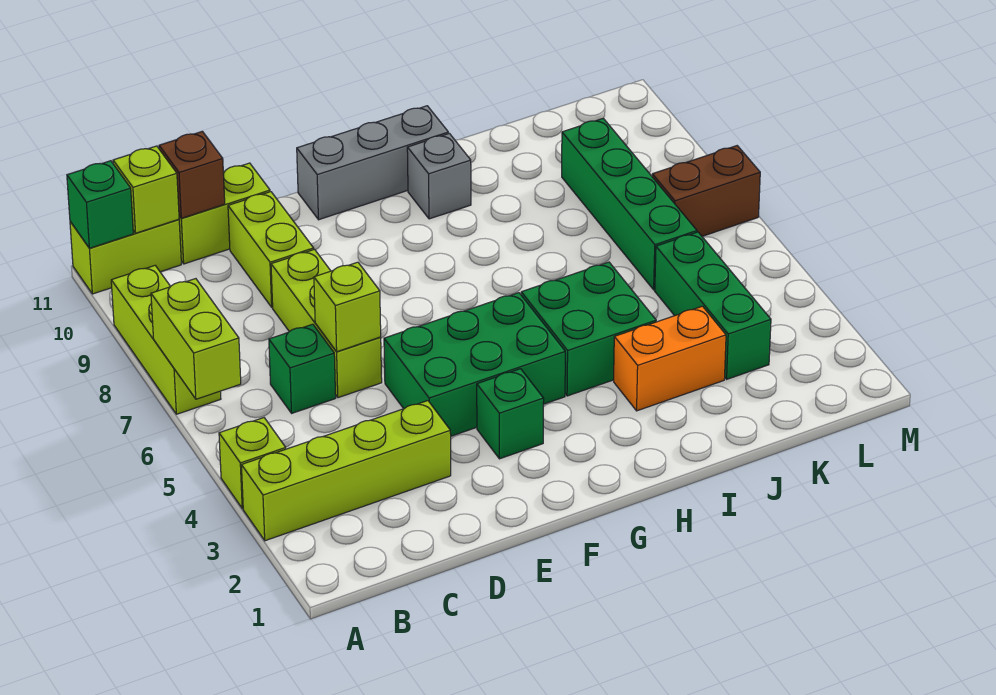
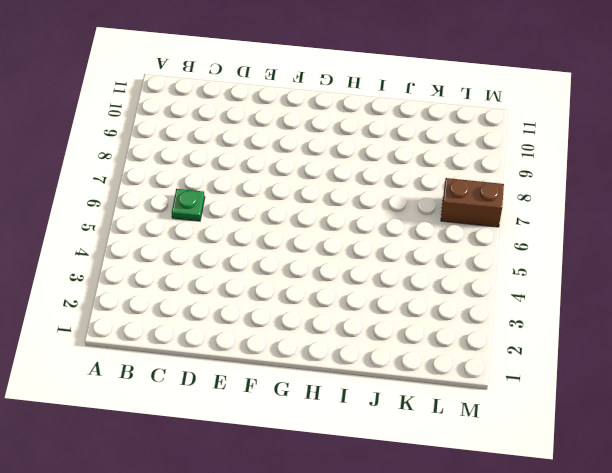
green 1x1 plate [172,189,205,221] -> green 1x1 brick [269,324,336,413]
none -> lime 1x4 brick [241,401,451,541]
none -> lime 1x1 brick [219,418,286,509]
none -> lime 1x3 brick [111,266,221,414]

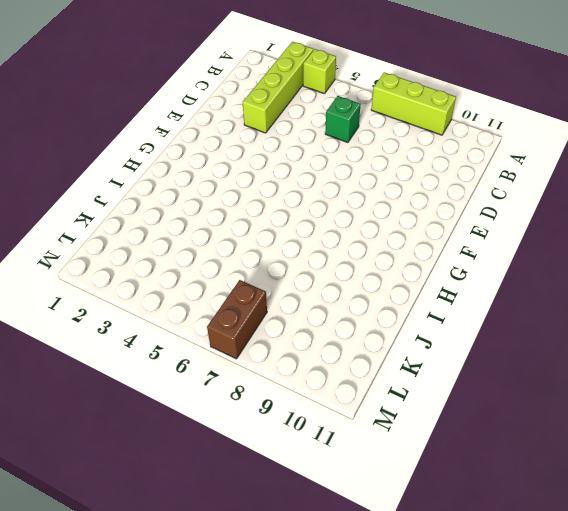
none -> lime 1x2 brick [70,219,181,294]
none -> lime 1x2 brick [179,163,270,264]
none -> lime 1x3 brick [271,249,382,398]

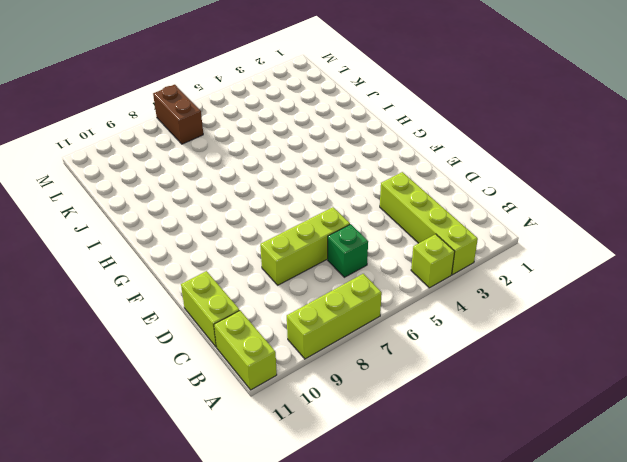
none -> lime 1x2 brick [228,192,314,307]
none -> green 2x3 brick [384,293,565,436]
none -> green 1x1 brick [477,369,544,459]

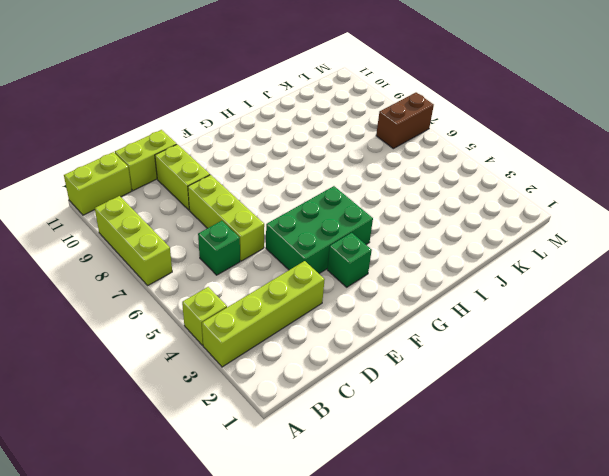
none -> grey 1x3 brick [297,106,448,220]
none -> green 2x2 brick [521,262,656,396]
none -> grey 1x1 brick [407,133,471,219]

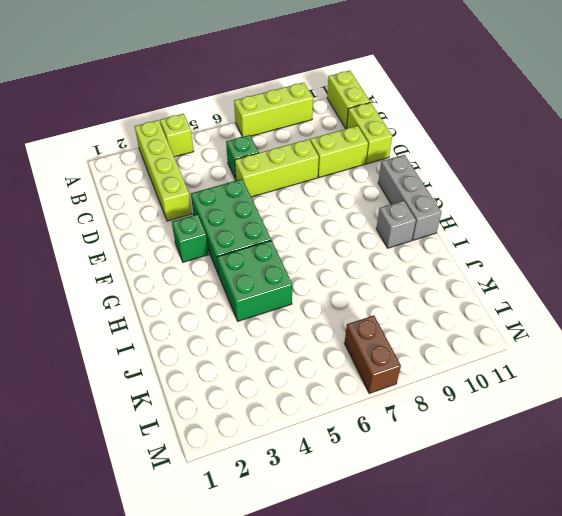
none -> orange 1x2 brick [614,306,726,411]
none -> green 1x3 brick [655,232,771,379]
none -> green 1x4 brick [562,118,697,290]

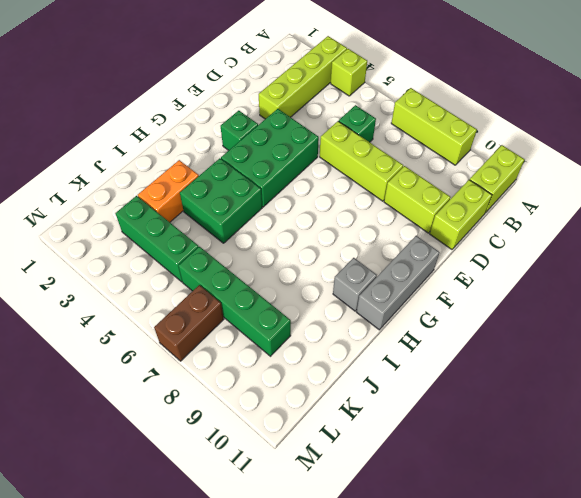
none -> lime 1x2 brick [151,279,241,399]
none -> green 1x1 brick [67,161,133,248]
none -> lime 1x1 brick [113,146,179,233]

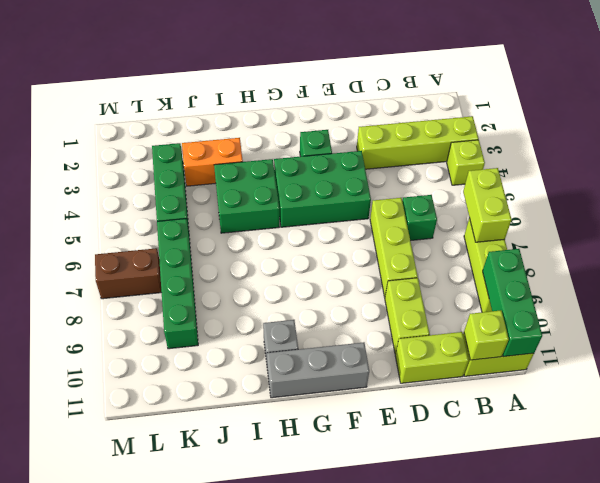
green 1x3 brick [483,249,542,357] -> green 1x1 brick [67,161,133,248]
none -> brown 1x1 brick [159,131,225,218]
none -> lime 1x1 brick [314,262,381,352]

